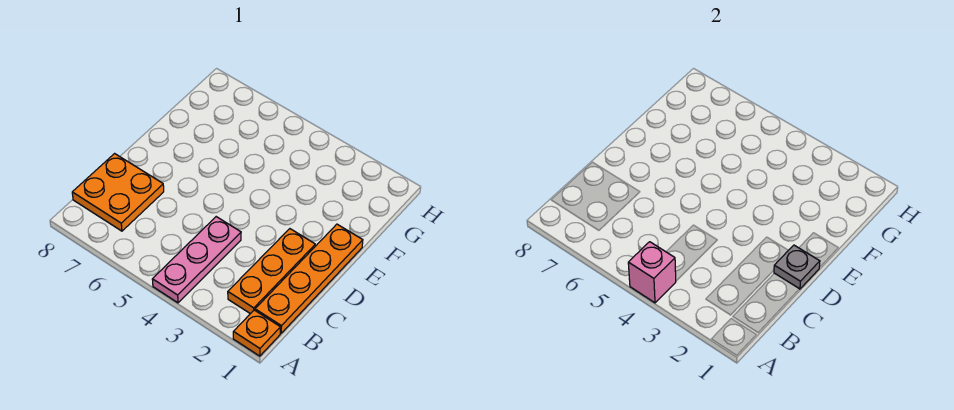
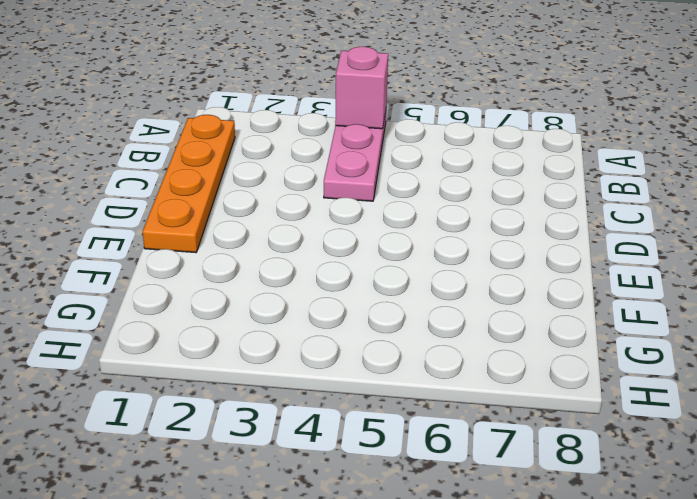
none -> orange 1x1 plate [233,310,280,356]
none -> orange 1x3 plate [228,229,315,314]

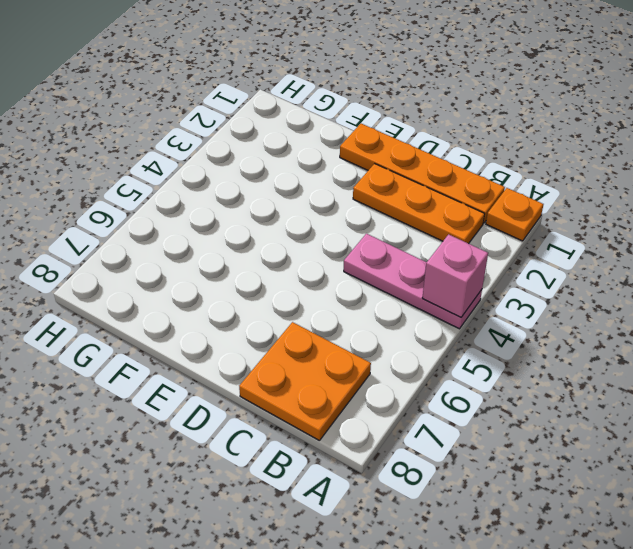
none -> grey 1x1 plate [774,245,820,289]

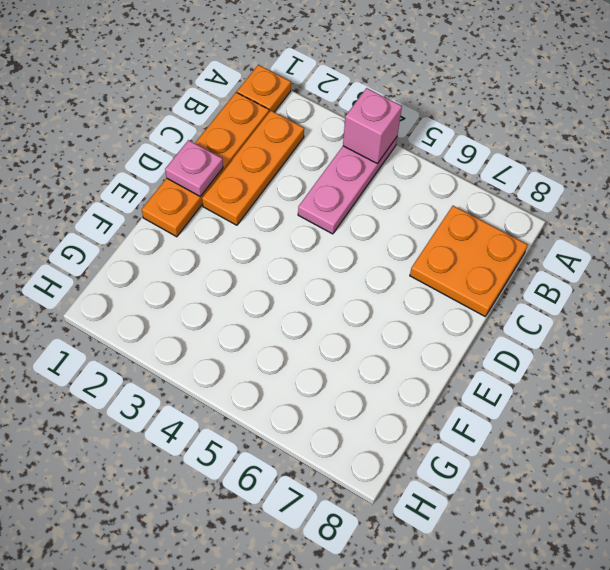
pink 1x1 plate [165,140,223,196] -> grey 1x1 plate [774,245,820,289]

